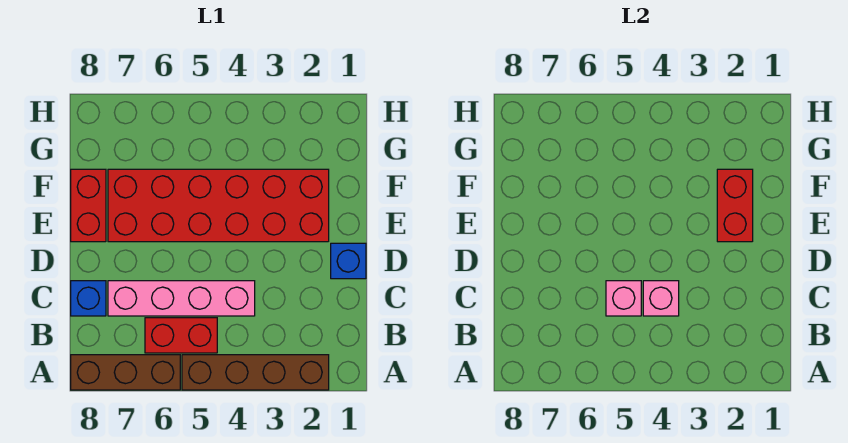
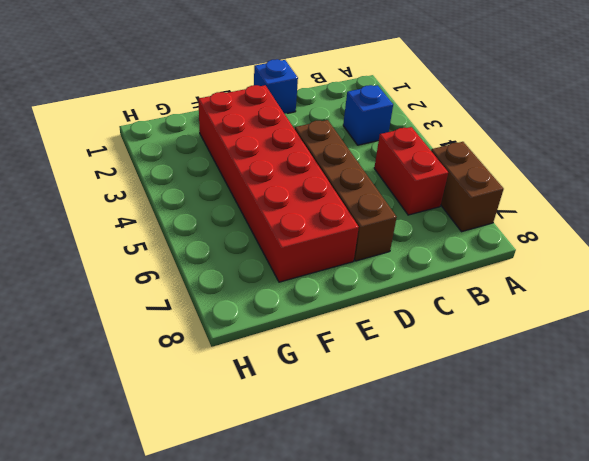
brown 1x2 brick [431,142,504,231] -> brown 1x3 brick [71,355,180,390]
blue 1x1 brick [343,85,393,145] -> blue 1x1 brick moved to [71,281,106,316]
brown 1x4 brick [295,120,397,261] -> brown 1x4 brick moved to [182,355,329,390]
none -> pink 1x4 brick [108,281,255,316]
none -> red 1x2 brick [71,169,106,242]

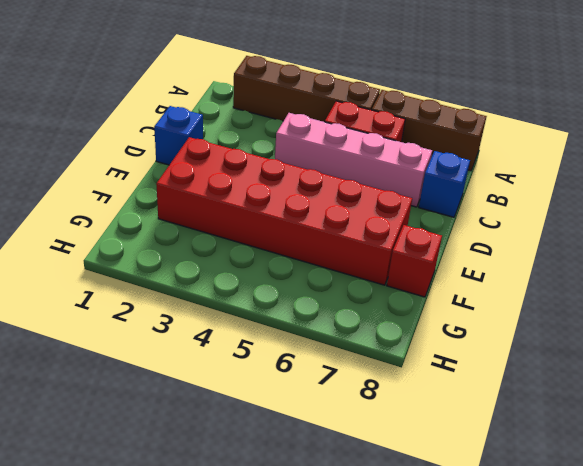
red 1x1 brick [387,225,442,297] -> red 1x2 brick [71,169,106,242]
none -> pink 1x1 brick [643,281,679,316]
none -> pink 1x1 brick [606,281,641,316]

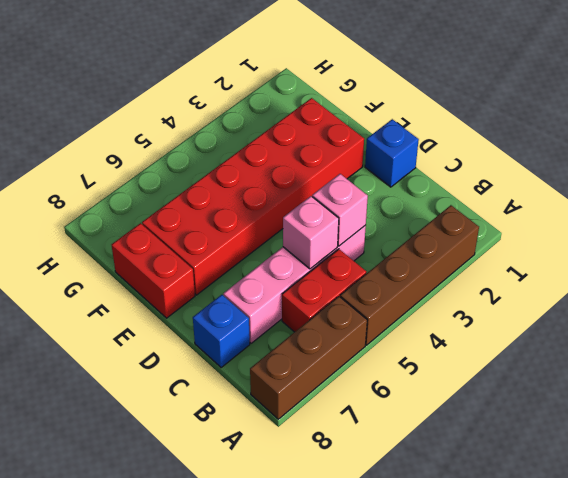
none -> red 1x2 brick [717,169,753,242]

